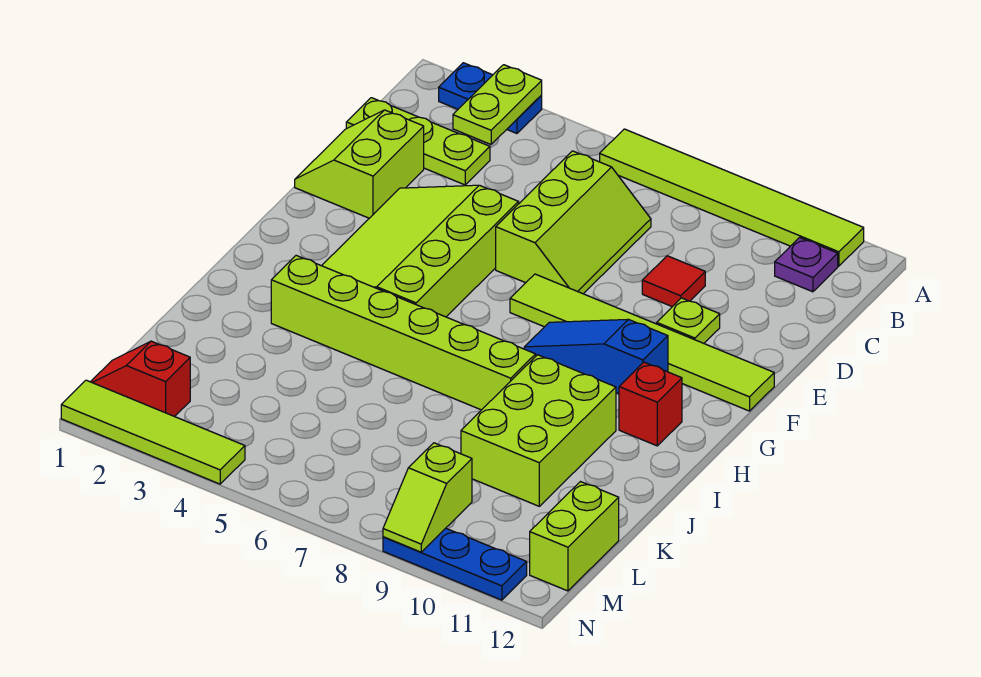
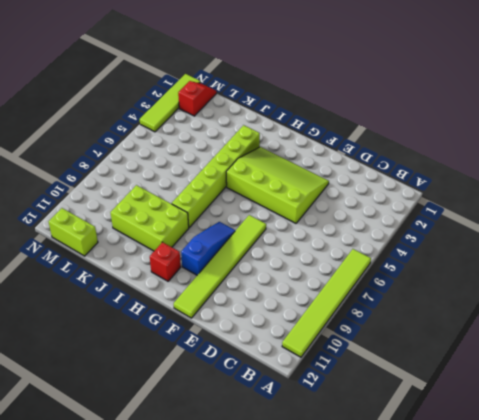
none -> blue 1x2 plate [439,63,542,133]
none -> purple 1x1 plate [775,238,838,292]
none -> lime 1x3 plate [346,98,490,185]

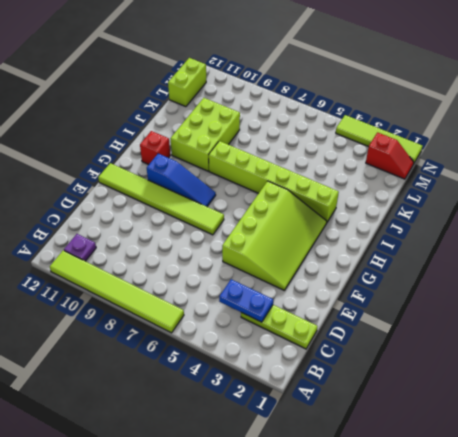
blue 1x2 plate [219,279,273,322] -> blue 1x2 plate moved to [439,63,542,133]
none -> lime 2x3 slope [496,151,651,294]
none -> lime 2x2 slope [295,110,424,218]
none -> red 1x1 tile [642,256,705,307]

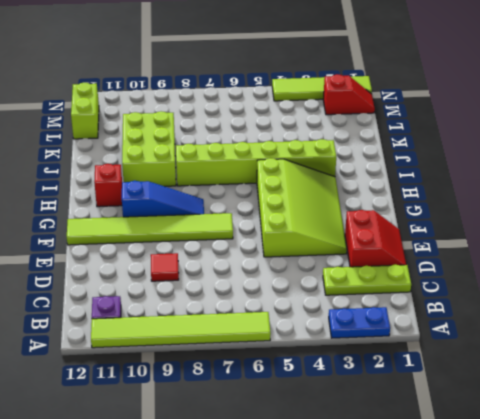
red 2x2 slope [345,210,406,267] -> lime 2x2 slope [295,110,424,218]
none -> lime 2x3 slope [496,151,651,294]
none -> lime 1x1 plate [657,298,720,343]
none -> blue 1x3 plate [383,528,527,600]

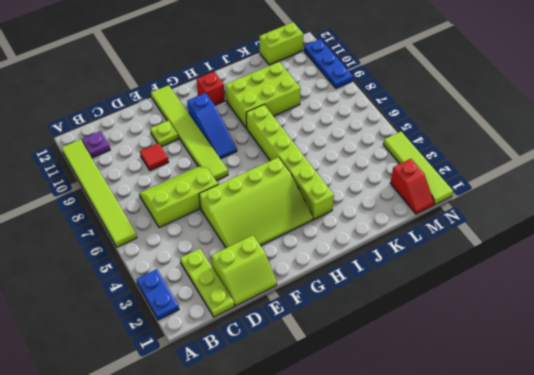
none -> lime 1x2 plate [453,65,542,144]
none -> lime 1x2 slope [383,443,472,552]

